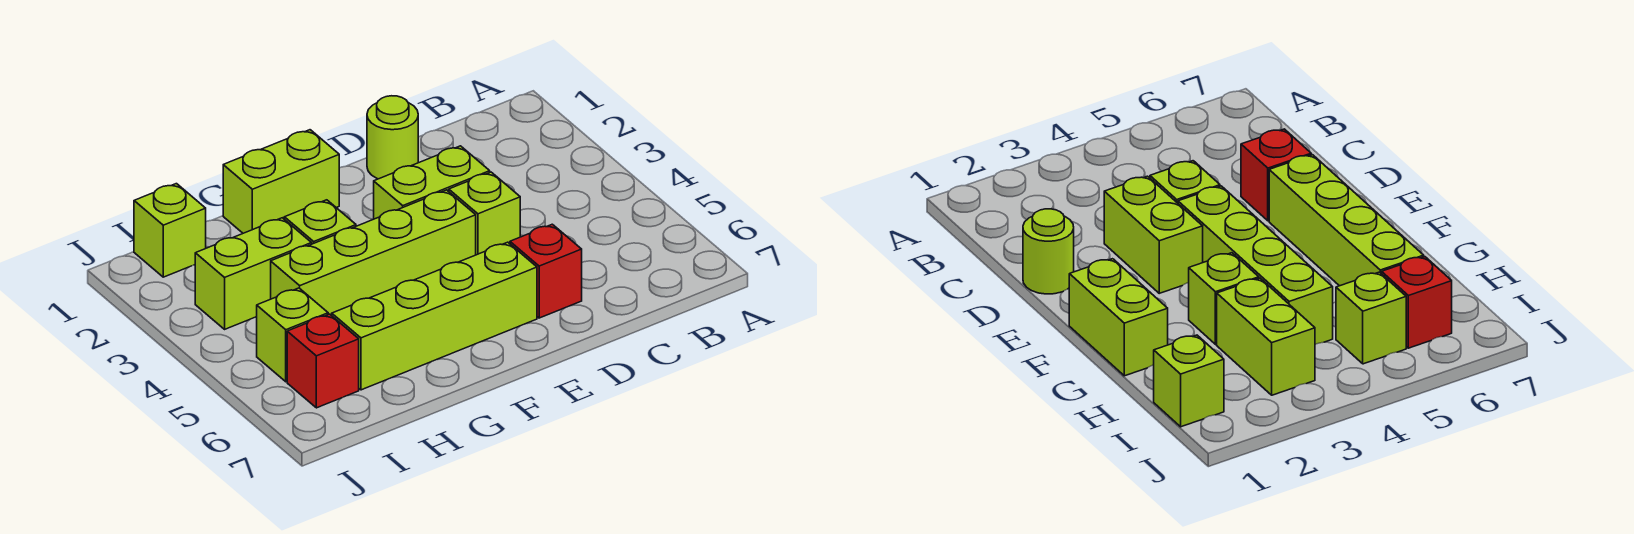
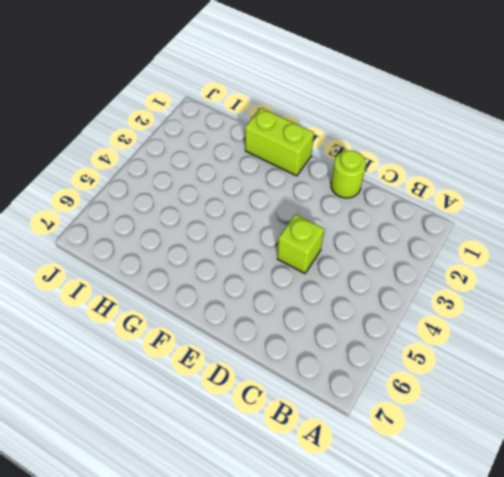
none -> lime 1x2 brick [374,146,490,219]
none -> red 1x1 brick [510,224,582,318]
none -> lime 1x4 brick [271,190,476,316]

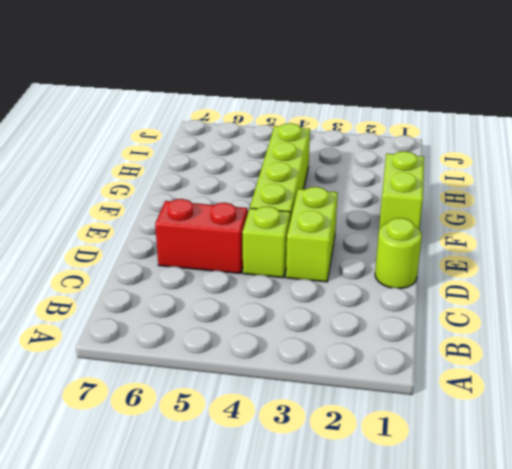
red 1x2 brick [155,199,248,274] -> red 1x1 brick [510,224,582,318]
none -> lime 1x4 brick [332,242,537,390]
none -> lime 1x1 brick [284,200,356,244]
none -> lime 1x2 brick [195,218,312,329]

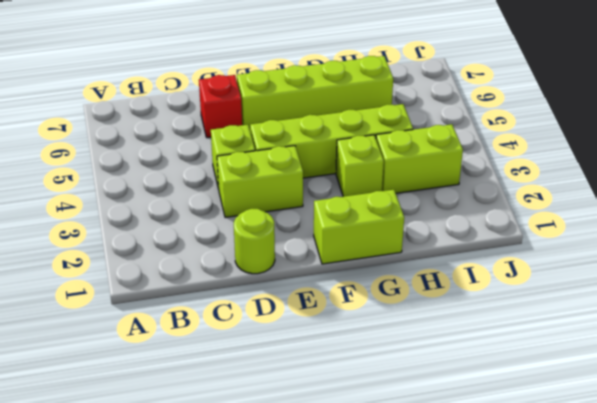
none -> lime 1x1 brick [134,184,206,277]
none -> lime 1x1 brick [257,288,328,382]
none -> red 1x1 brick [287,314,359,408]

